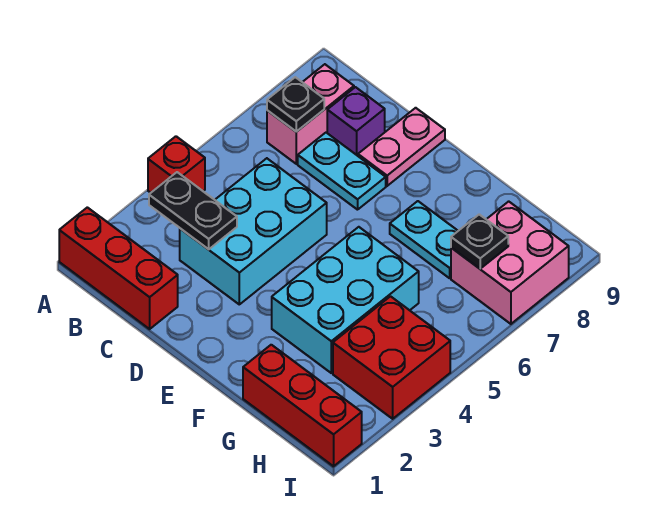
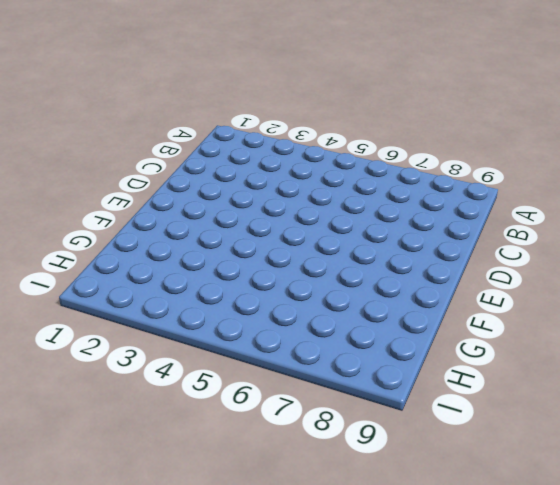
none -> red 1x3 brick [59,207,178,329]
none -> red 1x1 brick [148,136,205,193]
none -> pink 1x2 brick [267,64,354,164]

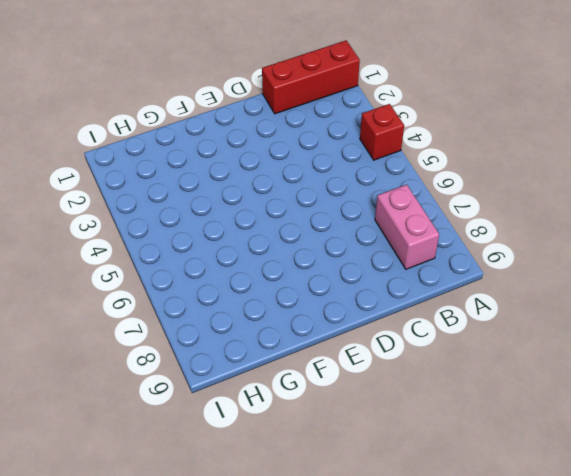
none -> cyan 2x3 brick [180,158,327,304]
none -> cyan 1x2 plate [298,133,386,210]
none -> purple 1x1 brick [327,87,385,156]

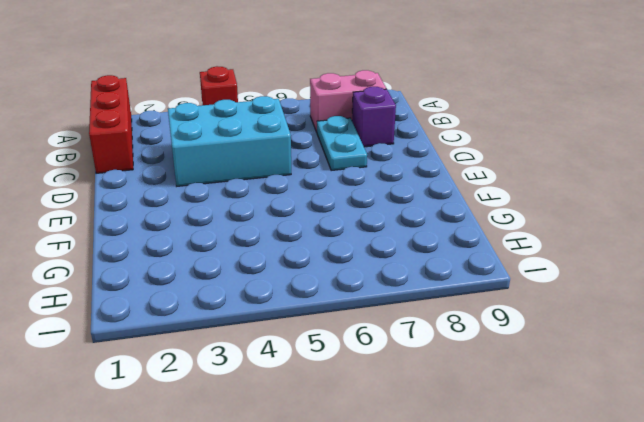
none -> pink 1x2 plate [358,108,445,186]
none -> cyan 2x3 brick [272,227,419,373]
none -> cyan 1x2 plate [390,201,458,278]

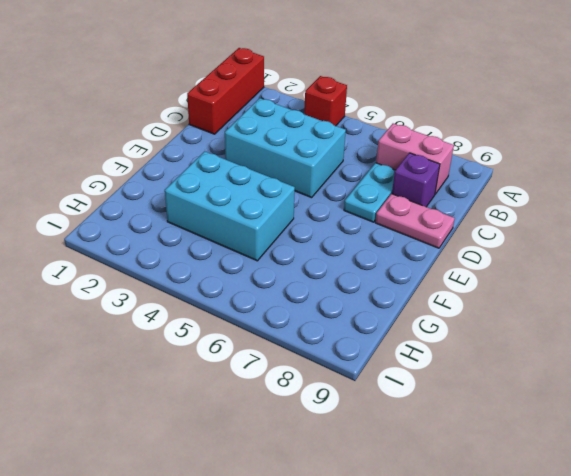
none -> cyan 1x2 plate [390,201,458,278]
none -> red 1x3 brick [243,345,362,466]
none -> red 2x2 brick [333,296,450,419]

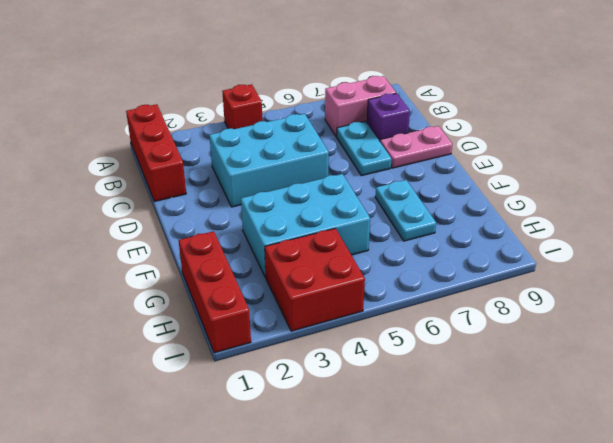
none -> pink 2x2 brick [451,201,569,324]
none -> black 1x2 plate [149,172,237,249]
none -> black 1x1 plate [267,77,324,132]

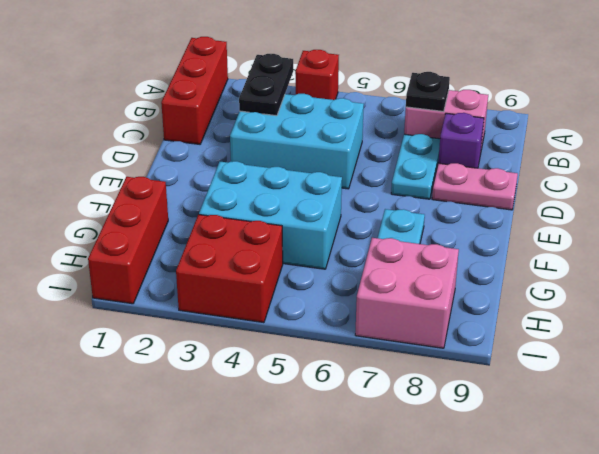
none -> black 1x1 plate [451,214,508,269]

